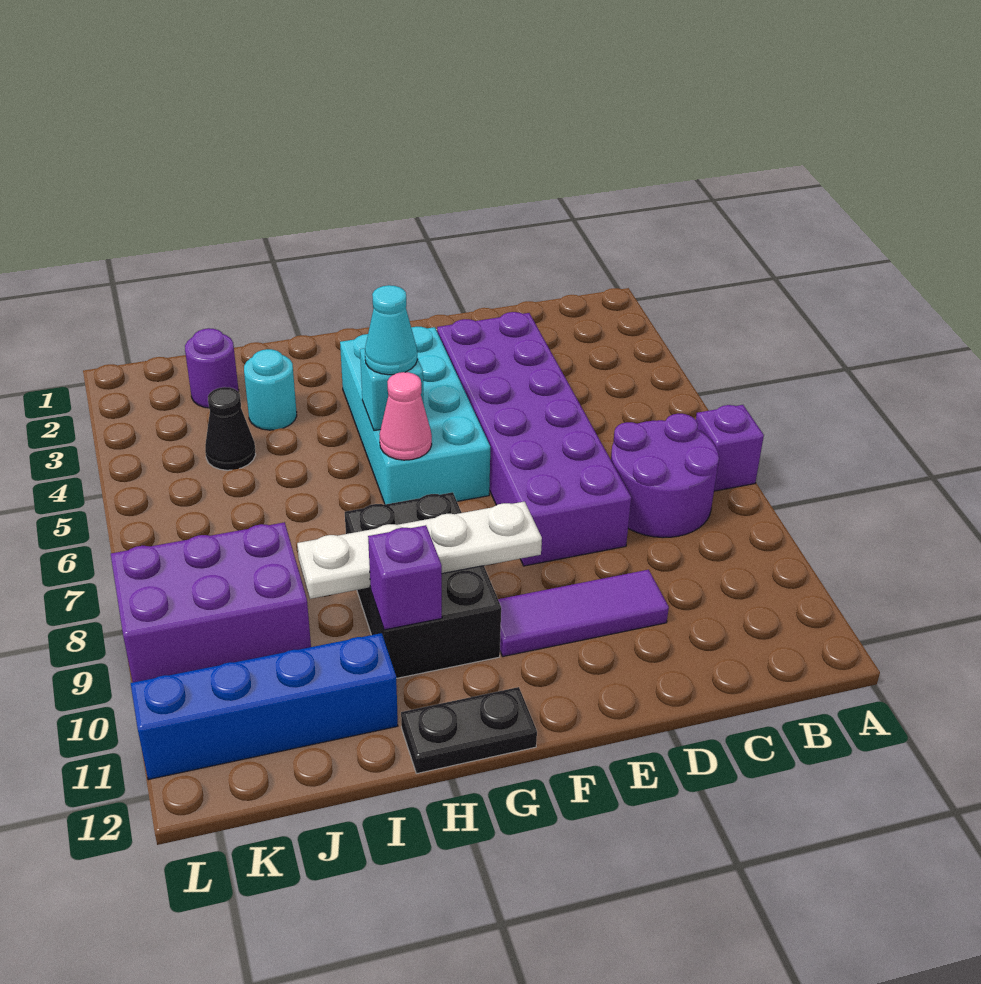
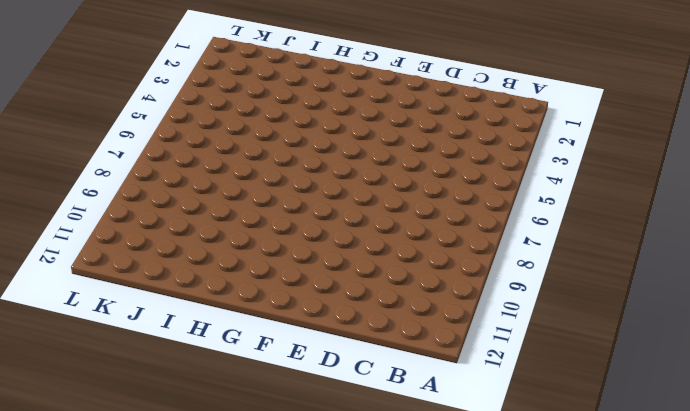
none -> purple 1x1 brick [696,405,764,491]
none -> purple 2x2 round brick [611,414,719,538]
none -> purple 2x6 brick [437,312,631,566]

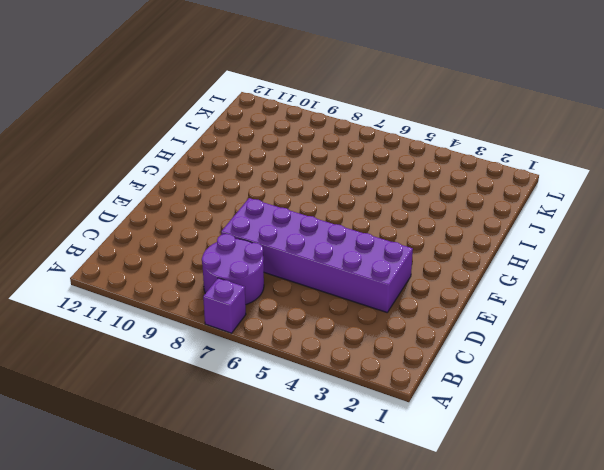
none -> purple 1x3 tile [498,570,669,656]
none -> cyan 2x4 brick [340,327,490,504]
none -> black 2x3 brick [345,492,501,678]

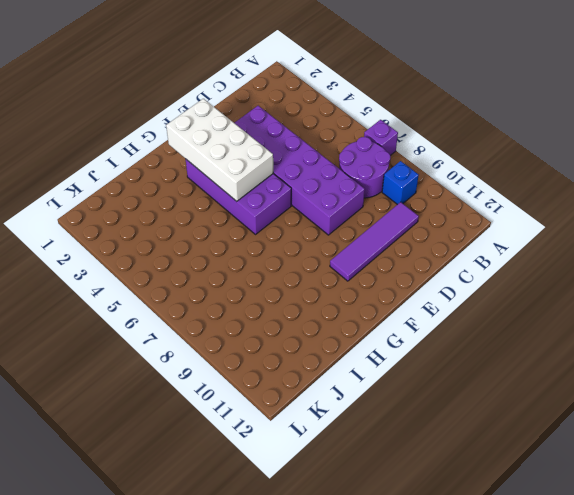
blue 1x1 brick [382,161,419,205] -> none
purple 1x4 tile [330,202,419,281] -> purple 1x3 tile [498,570,669,656]
white 2x4 brick [166,99,273,201] -> cyan 1x1 brick [360,348,424,431]
purple 2x4 brick [186,160,291,234] -> cyan 2x4 brick [340,327,490,504]
none -> black 2x3 brick [345,492,501,678]
none -> black 1x2 plate [401,687,537,774]
none -> cyan 1x1 round brick [244,349,297,430]

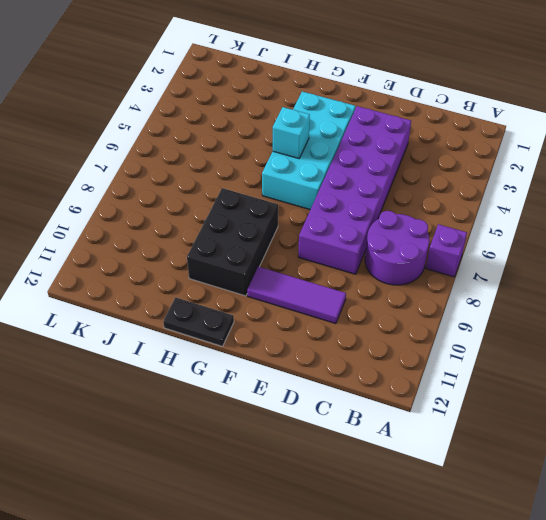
none -> cyan 1x1 round brick [244,349,297,430]
none -> blue 1x4 brick [131,633,398,780]
none -> purple 1x1 round brick [185,328,239,408]

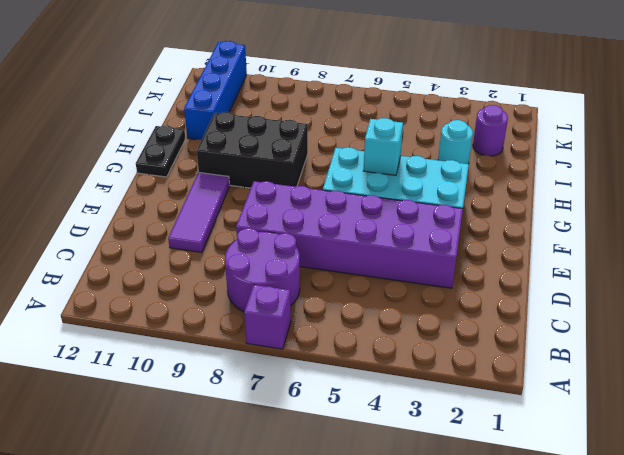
none -> black 1x1 cone [205,387,256,470]
none -> purple 2x3 brick [111,522,311,682]
none -> white 1x4 plate [297,502,542,599]

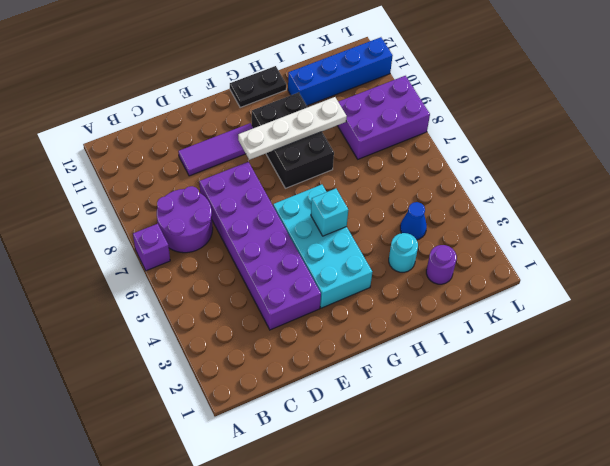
blue 1x1 cone [400,202,427,240] -> black 1x1 cone [205,387,256,470]
none -> pink 1x1 cone [380,372,432,460]
none -> purple 1x1 brick [368,525,442,630]
none -> cyan 1x1 cone [365,285,417,375]

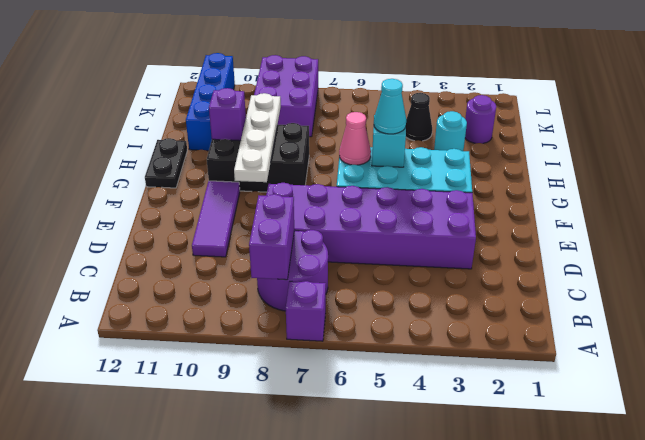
purple 1x2 brick [249,194,294,280] -> none

